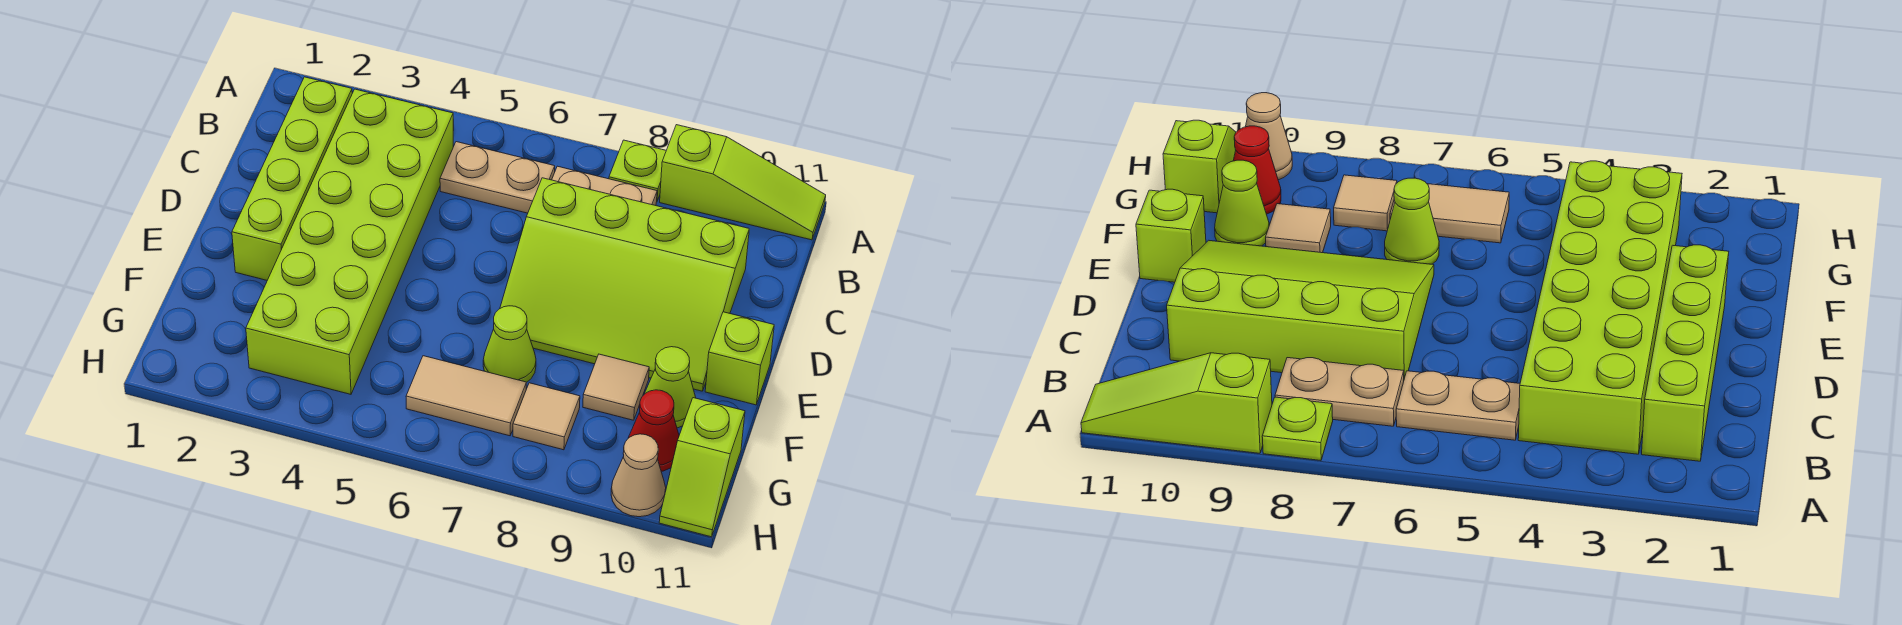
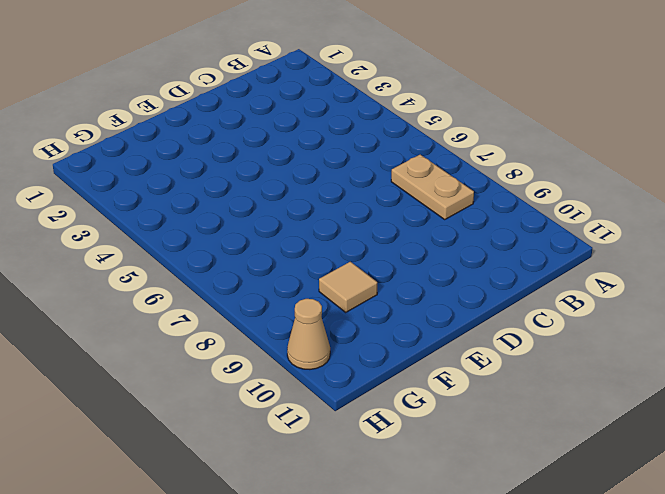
none -> lime 1x1 plate [609,140,666,201]
none -> lime 1x3 slope [660,125,826,240]
none -> lime 1x4 brick [232,77,352,280]

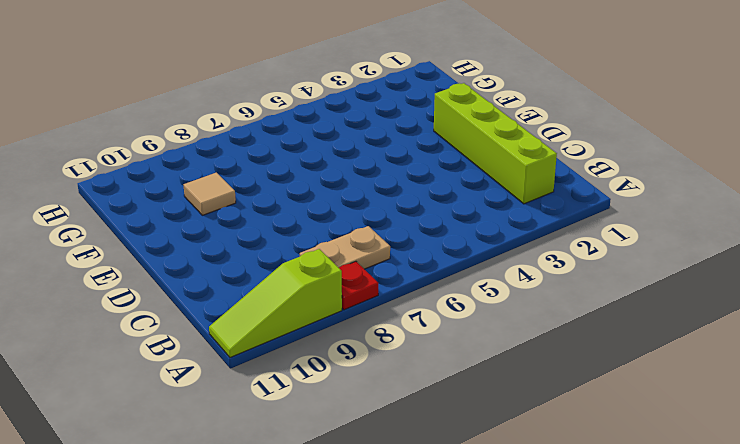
red 1x1 plate [339,262,378,310] -> lime 1x1 plate [609,140,666,201]
none -> lime 2x6 brick [246,89,453,394]
none -> tan 1x2 plate [440,142,555,213]
none -> lime 3x4 slope [500,178,749,391]

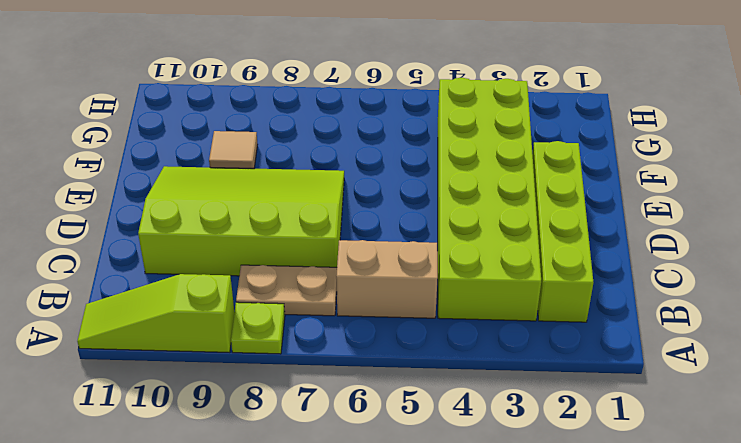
tan 1x2 brick [336,240,438,318] -> tan 1x2 plate [440,142,555,213]
none -> lime 1x1 brick [705,312,774,405]
none -> lime 1x1 cone [483,306,536,383]
none -> lime 1x1 cone [644,347,696,428]

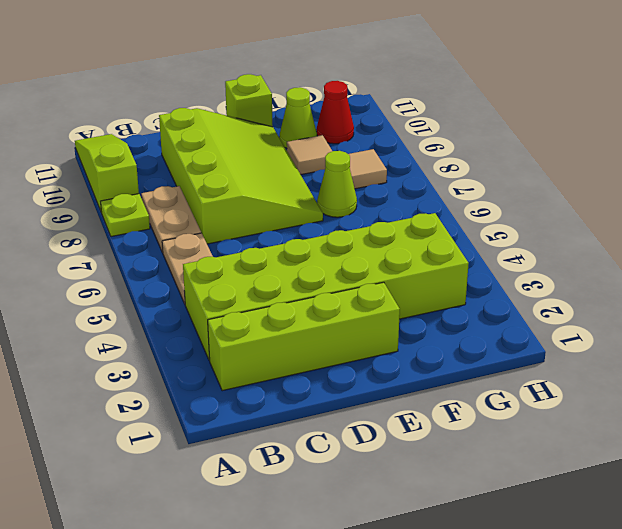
none -> tan 1x2 tile [406,356,526,436]
none -> lime 1x2 slope [659,398,745,537]
none -> tan 1x1 cone [611,434,666,517]

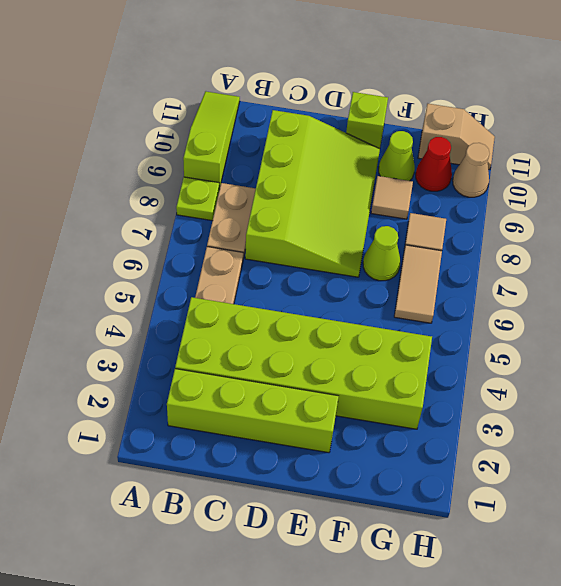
tan 1x2 slope [418,104,495,169] -> lime 1x2 slope [659,398,745,537]

